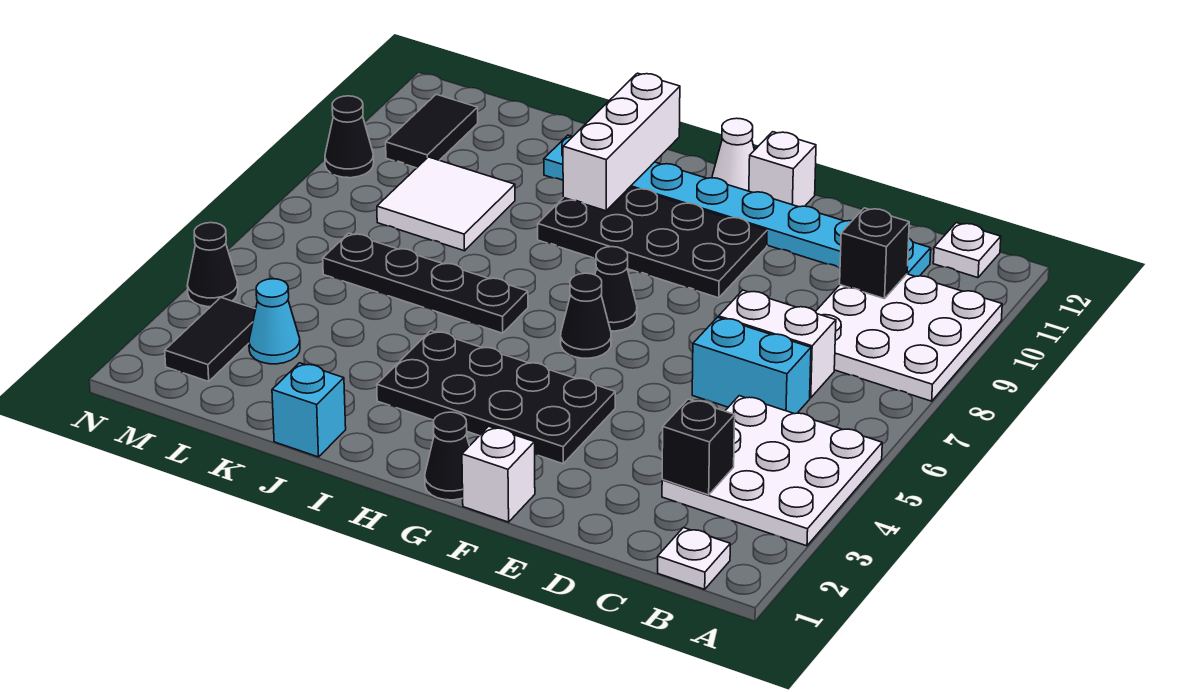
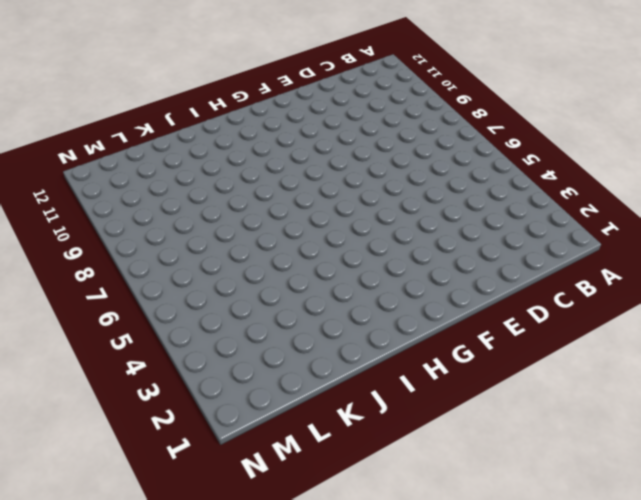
none -> white 3x3 plate [662,396,882,546]
none -> white 3x3 plate [816,274,1002,401]
none -> white 1x1 plate [658,528,730,589]

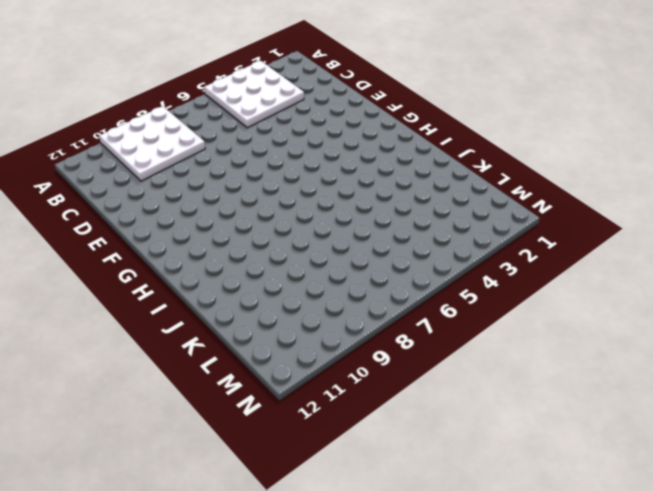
none -> white 1x1 plate [658,528,730,589]
none -> white 1x1 plate [933,223,1001,278]
none -> cyan 1x2 brick [692,317,811,414]

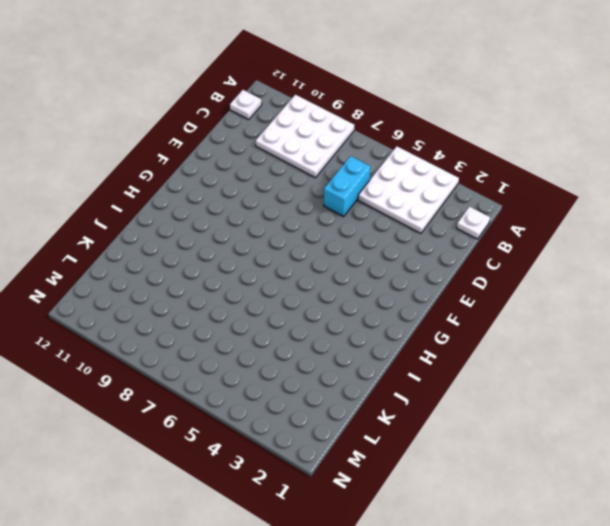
none -> white 1x2 brick [719,290,836,398]
none -> cyan 1x8 plate [544,135,931,277]
none -> white 1x1 brick [462,426,535,522]

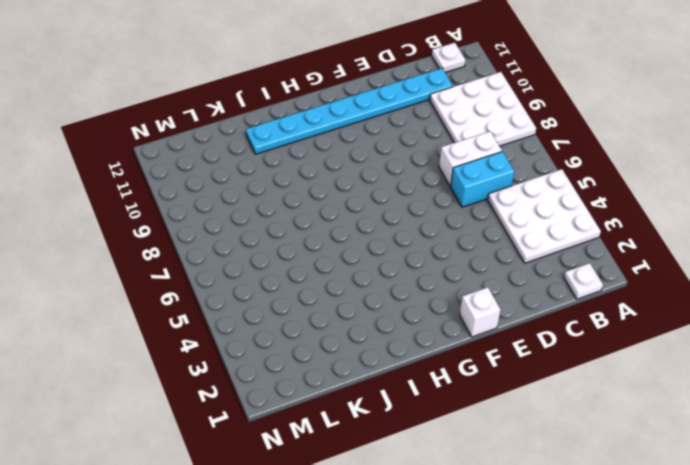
none -> black 2x4 plate [377,331,615,464]
none -> black 2x4 plate [538,187,767,298]
none -> white 1x1 brick [749,132,816,207]

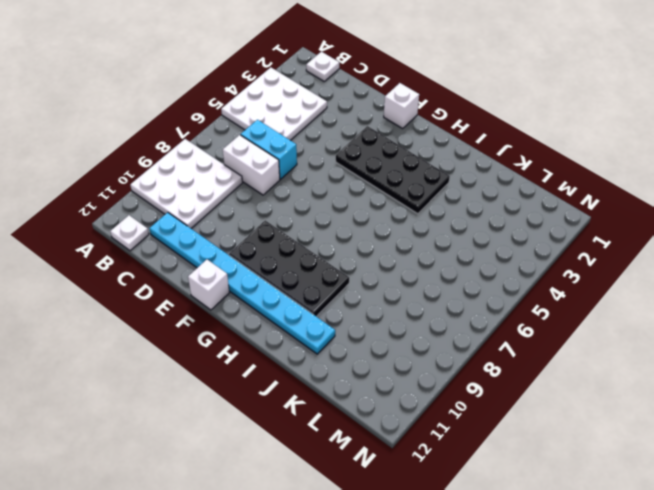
none -> black 1x1 cone [425,412,469,500]
none -> black 1x1 cone [561,273,611,358]
none -> black 1x1 cone [595,247,637,331]

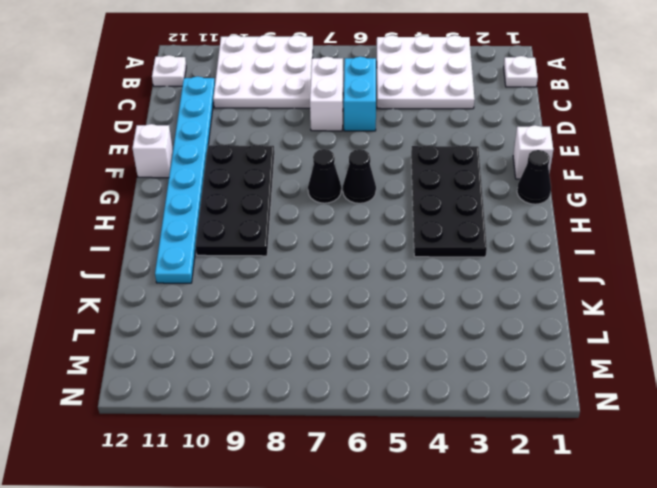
none -> white 1x1 cone [712,118,754,191]
none -> black 1x4 plate [323,233,528,333]
none -> cyan 1x1 brick [272,363,346,457]

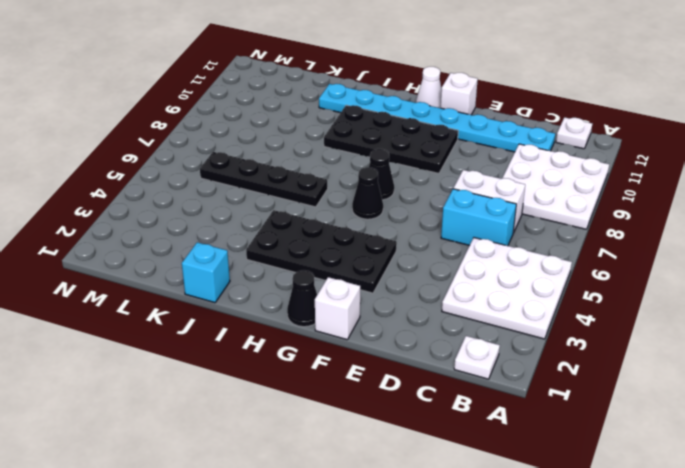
none -> white 2x2 tile [377,157,515,251]
none -> cyan 1x1 cone [249,279,300,364]
none -> black 1x2 tile [165,298,256,381]

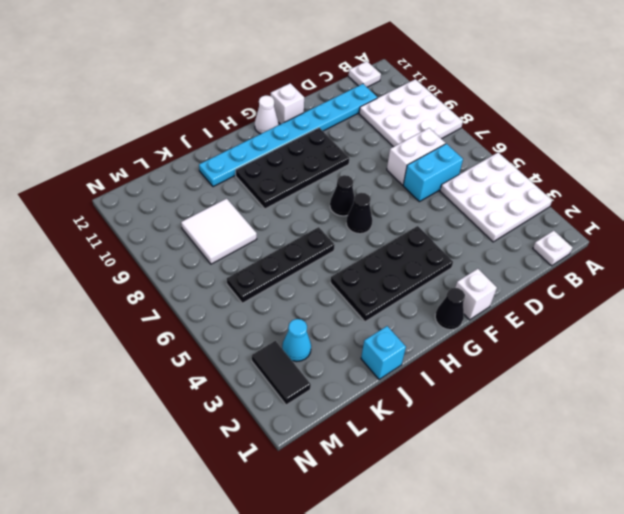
none -> black 1x2 tile [386,94,478,168]
none -> black 1x1 cone [187,223,238,307]
none -> black 1x1 cone [325,96,374,178]

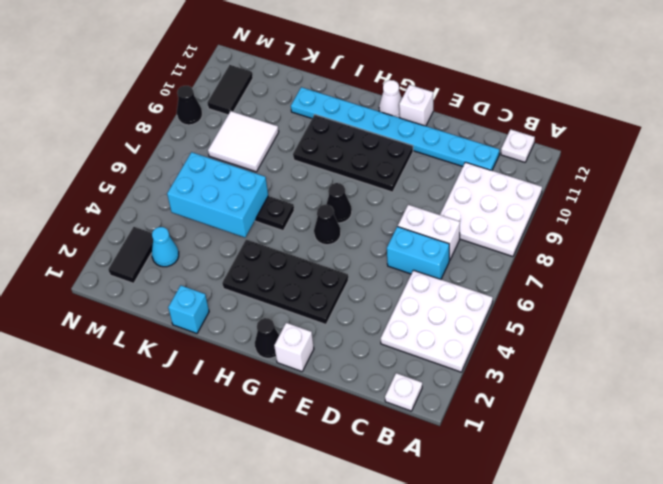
cyan 2x3 brick [167,152,268,237] -> none
none -> black 1x1 cone [187,223,238,307]
none -> black 1x1 brick [662,399,735,495]
none -> black 1x1 brick [840,208,909,299]

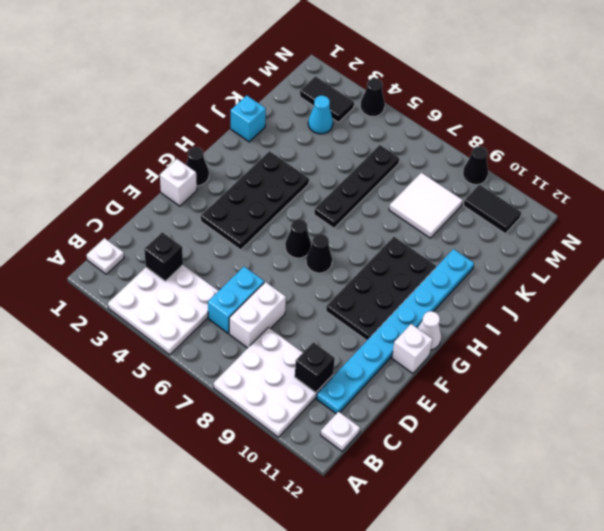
none -> white 1x3 brick [563,73,680,211]

